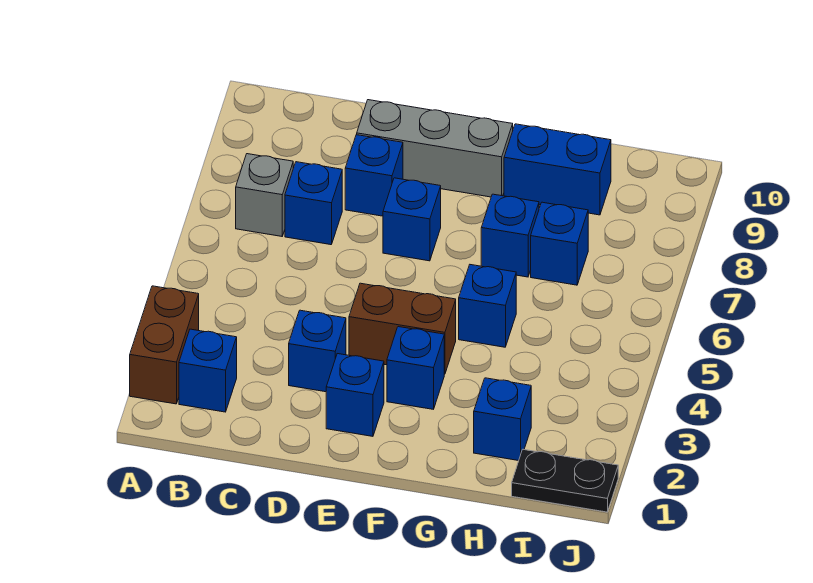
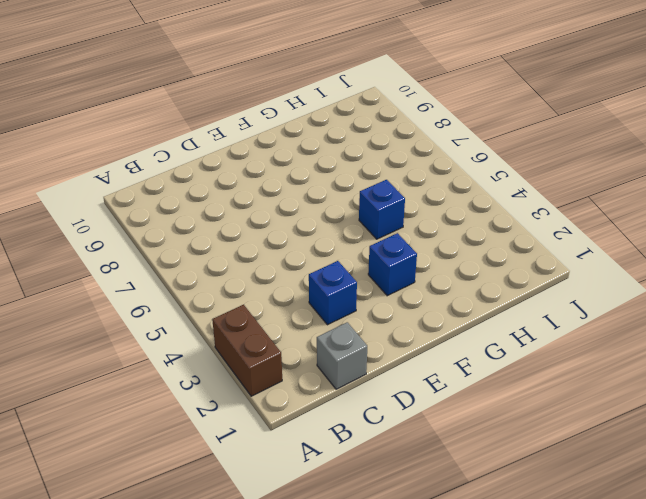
grey 1x1 brick [317,322,367,389] -> grey 1x1 brick moved to [236,154,293,236]
none -> blue 1x1 brick [179,329,237,412]
none -> blue 1x1 brick [285,162,342,245]
none -> blue 1x1 brick [345,135,403,216]

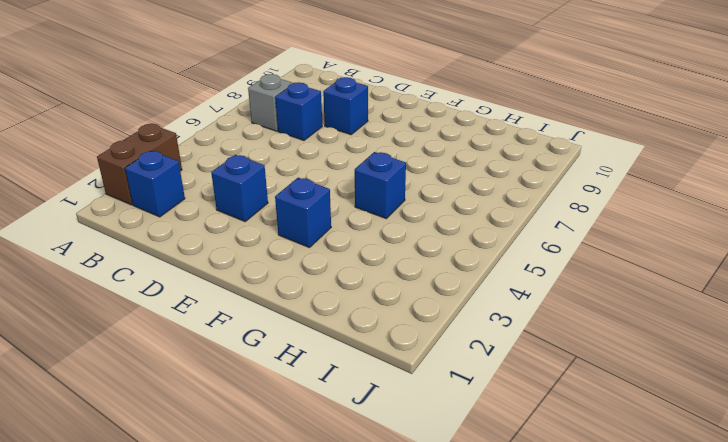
none -> grey 1x3 brick [357,100,513,197]
none -> blue 1x1 brick [326,354,384,436]
none -> brown 1x2 brick [349,283,456,374]

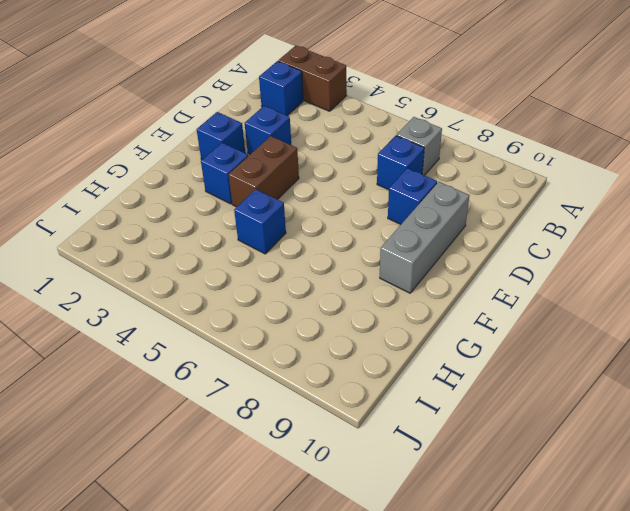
none -> blue 1x1 brick [383,178,441,261]
none -> blue 1x1 brick [481,194,539,277]
none -> blue 1x2 brick [504,124,611,215]

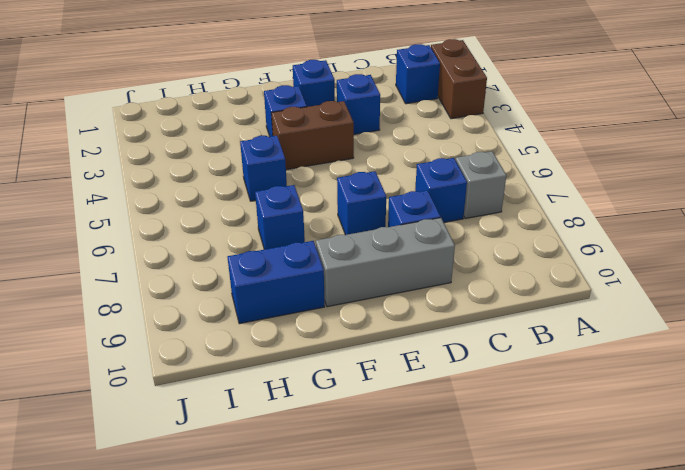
none -> blue 1x1 brick [474,378,531,461]
none -> blue 1x1 brick [531,202,588,285]
none -> black 1x2 plate [512,449,618,512]

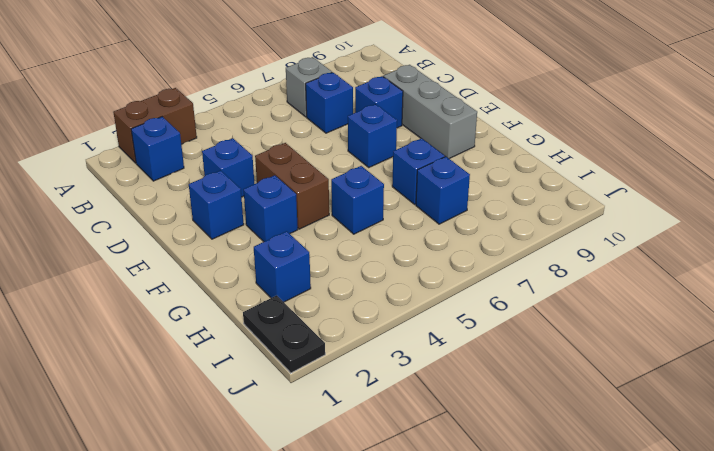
none -> blue 1x2 brick [504,124,611,215]

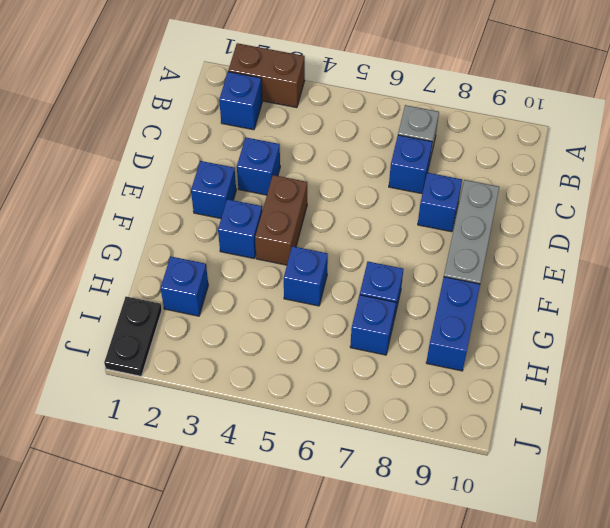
none -> blue 1x1 brick [383,178,441,261]

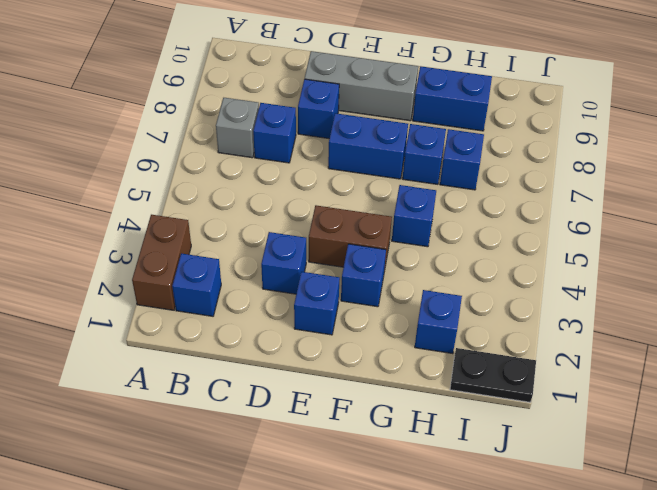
blue 1x2 brick [328,113,408,179] -> blue 1x1 brick [383,178,441,261]

